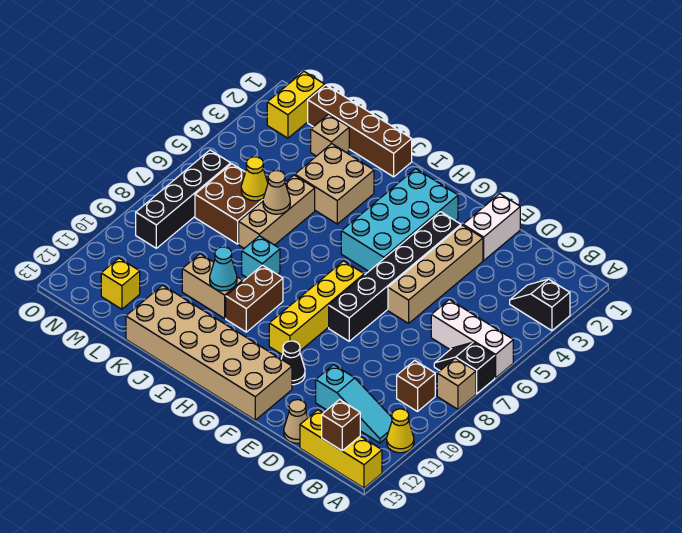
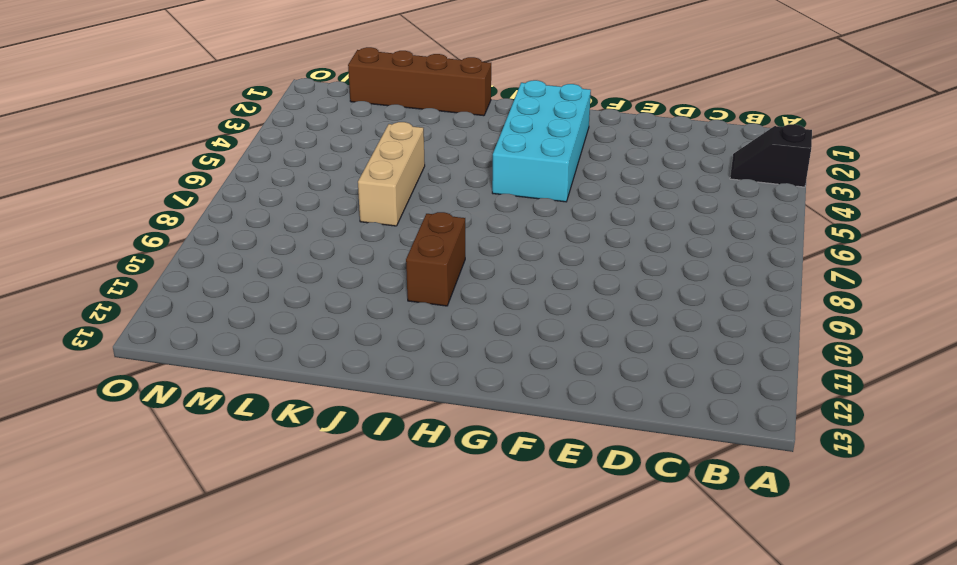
none -> white 1x3 brick [431,300,513,378]
none -> black 1x2 slope [434,342,495,394]
none -> tan 1x1 brick [437,358,476,409]
none -> yellow 1x1 cone [387,409,414,453]

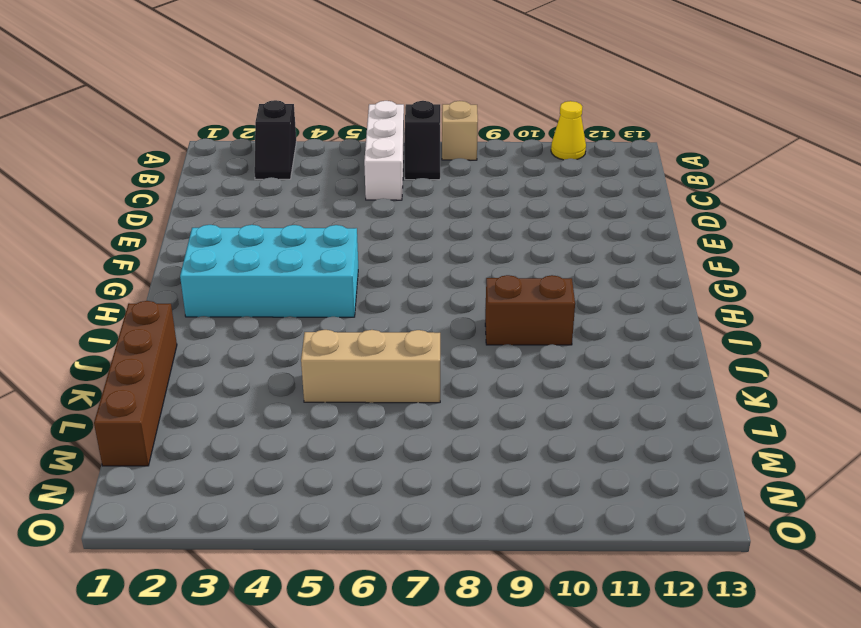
none -> yellow 1x3 brick [300,410,382,488]
none -> brown 1x1 brick [397,360,435,412]
none -> cyan 1x3 slope [316,365,392,443]
none -> tan 1x1 cone [284,400,308,443]

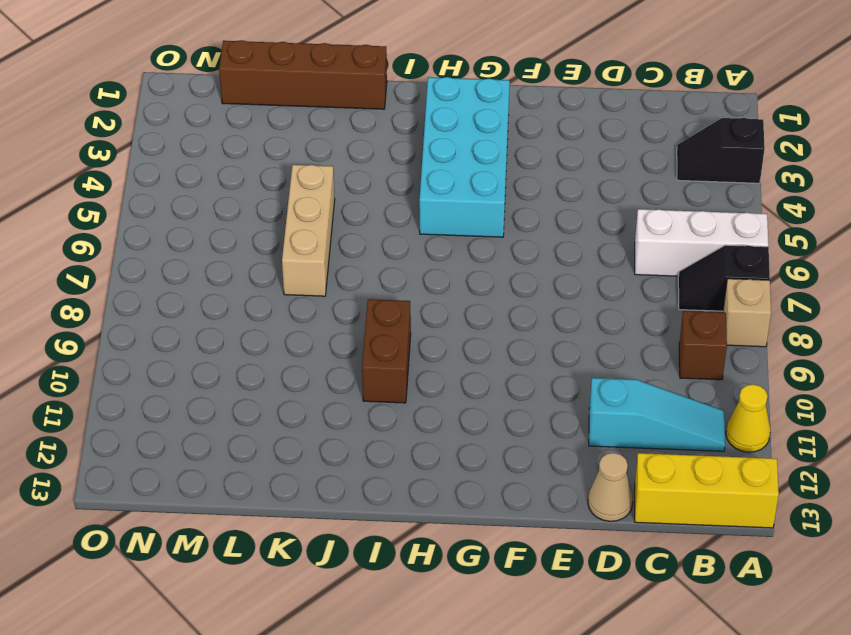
none -> white 1x2 brick [463,194,520,260]
none -> tan 1x4 brick [388,225,483,323]
none -> black 1x6 brick [329,212,461,341]
none -> black 1x1 cone [281,341,305,385]

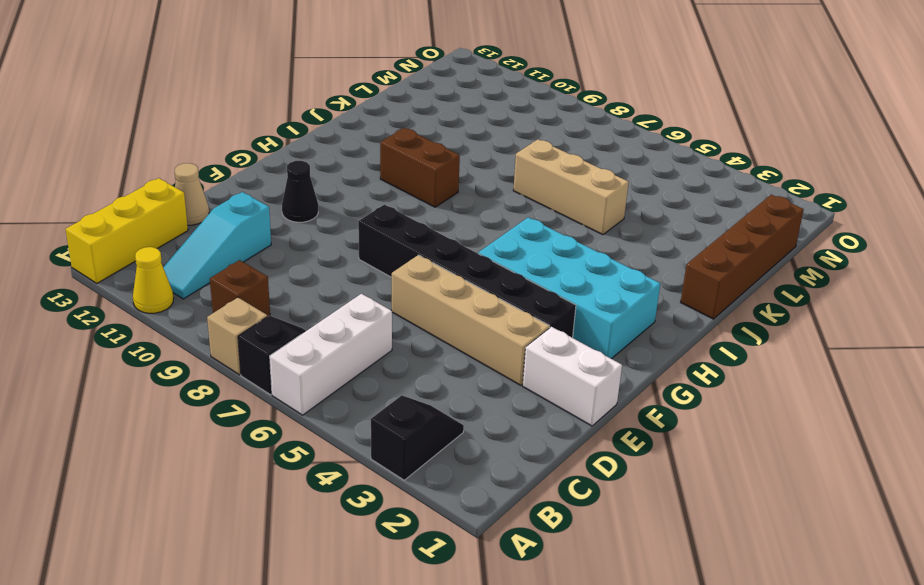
none -> tan 2x6 brick [126,285,292,420]
none -> yellow 1x4 brick [269,261,364,355]
none -> tan 2x2 brick [295,144,374,224]
none -> cyan 1x1 brick [242,236,280,278]

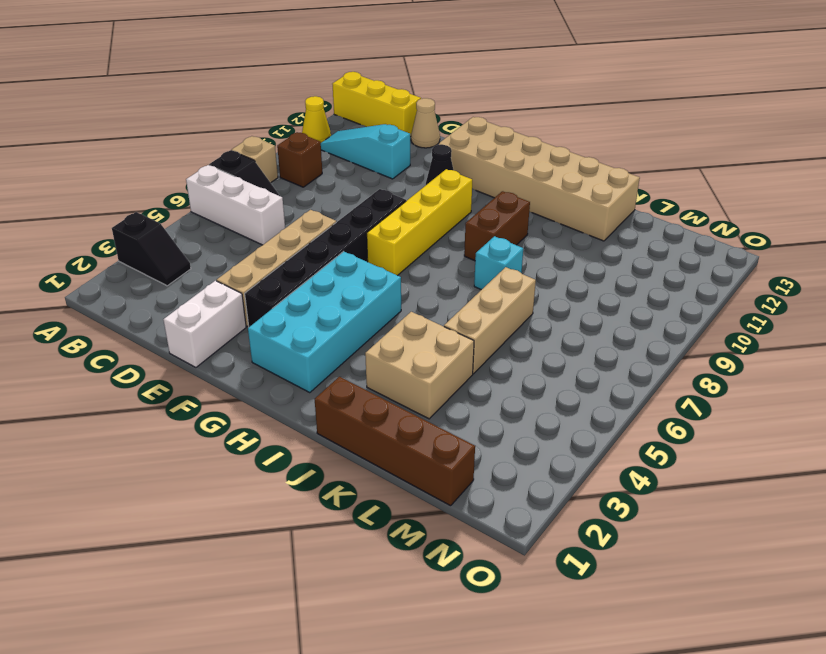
none -> tan 1x2 brick [182,254,243,318]
none -> tan 1x1 brick [311,114,349,156]
none -> brown 2x2 brick [195,164,263,244]
none -> yellow 1x1 brick [101,258,140,309]

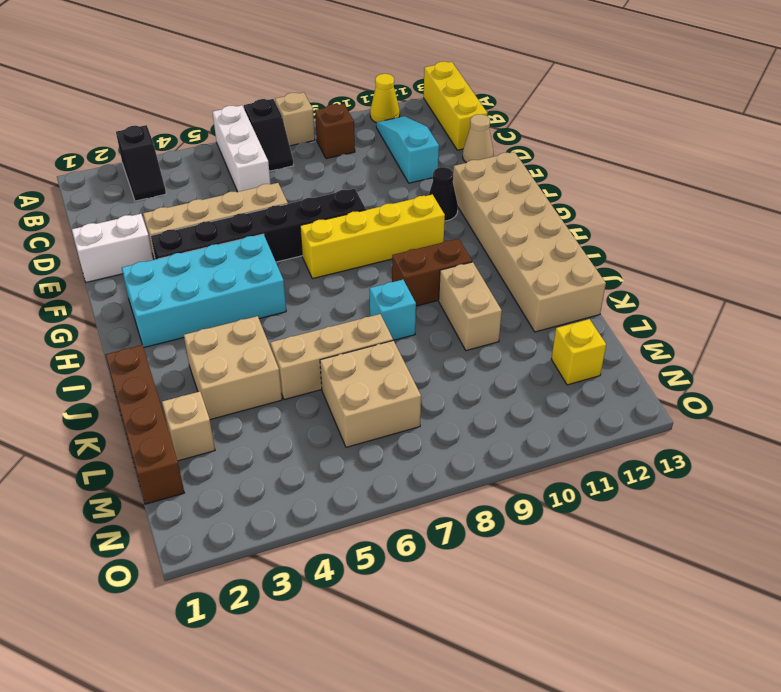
tan 2x2 brick [320,340,421,447] -> brown 2x2 brick [195,164,263,244]
none -> yellow 1x2 brick [267,72,325,138]
none -> black 1x4 brick [136,150,231,248]
none -> brown 1x1 brick [322,400,360,451]
none -> cyan 1x1 cone [210,247,237,291]

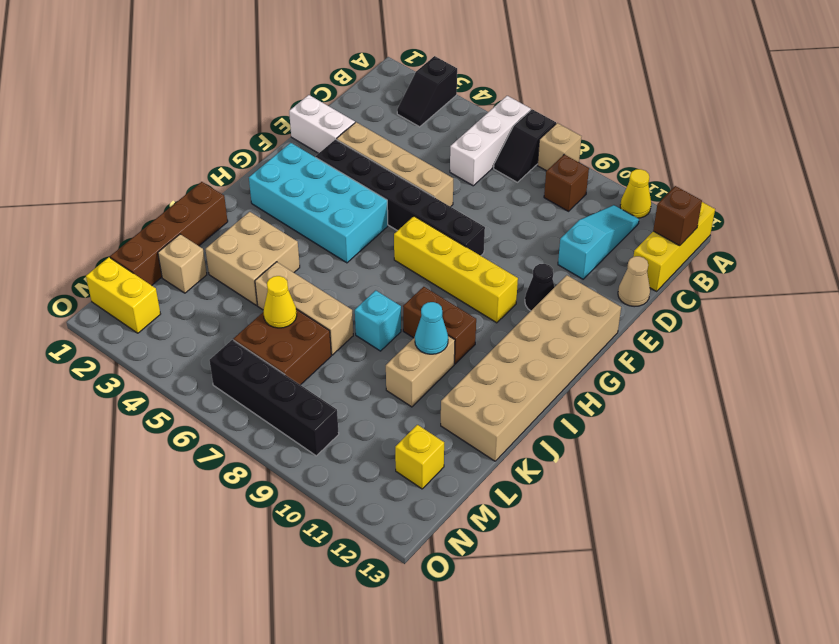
none -> tan 1x1 cone [263,171,290,214]

